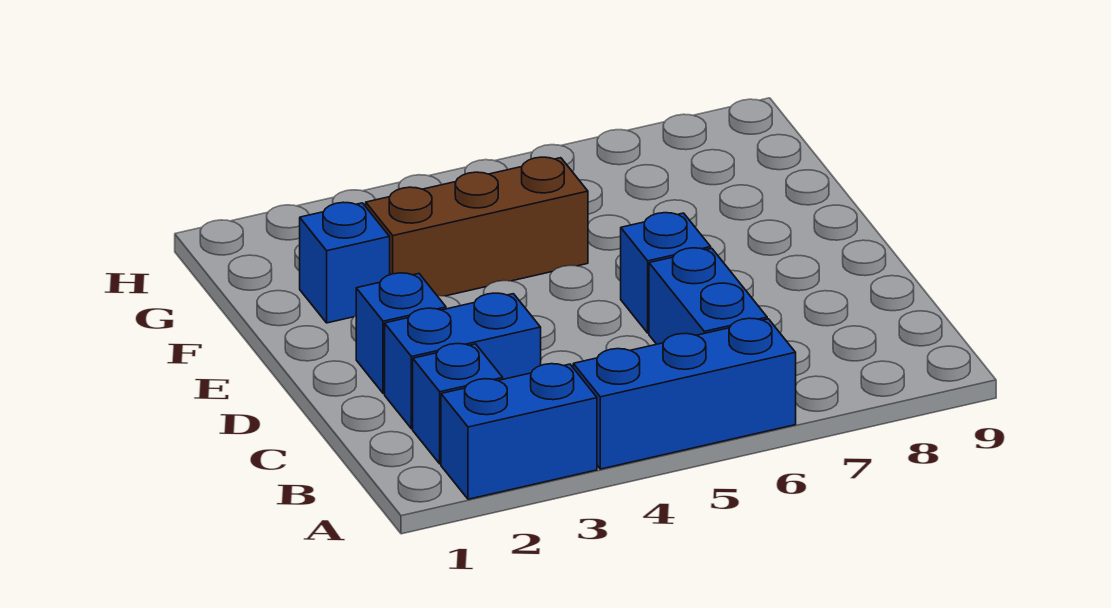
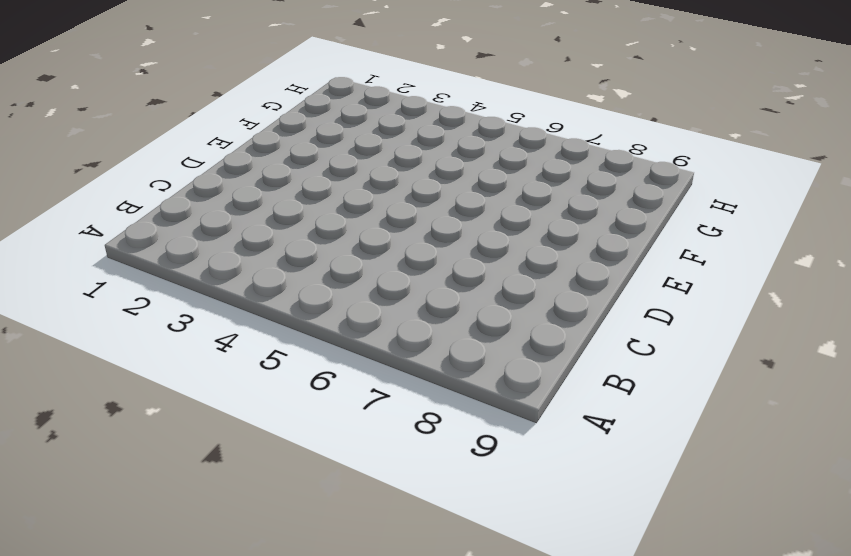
none -> blue 1x2 brick [441,364,597,499]
none -> blue 1x3 brick [573,318,796,469]

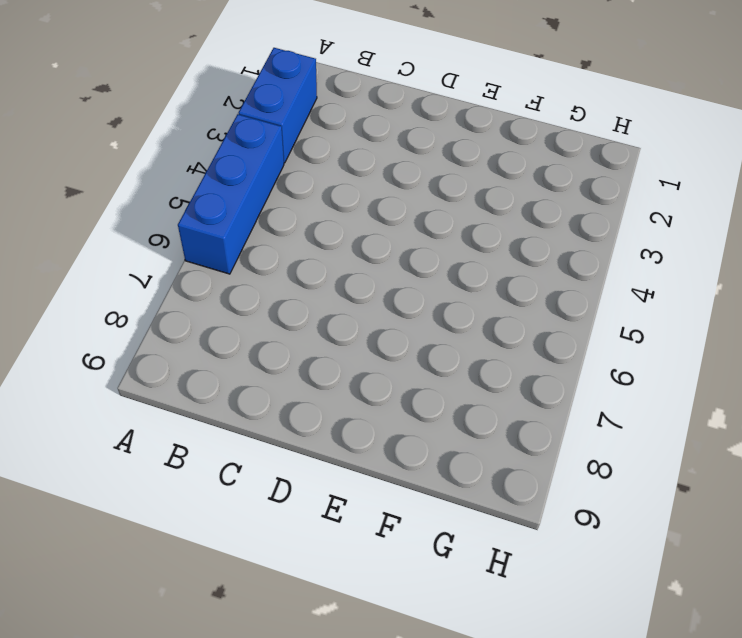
none -> blue 1x1 brick [413,344,503,464]
none -> blue 1x2 brick [649,248,767,344]

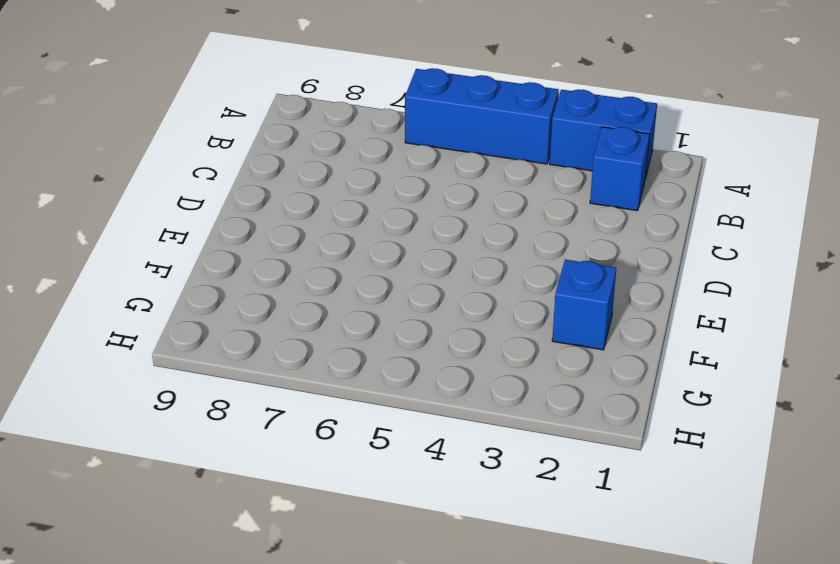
none -> blue 1x2 brick [649,248,767,344]
none -> blue 1x2 brick [385,293,541,429]

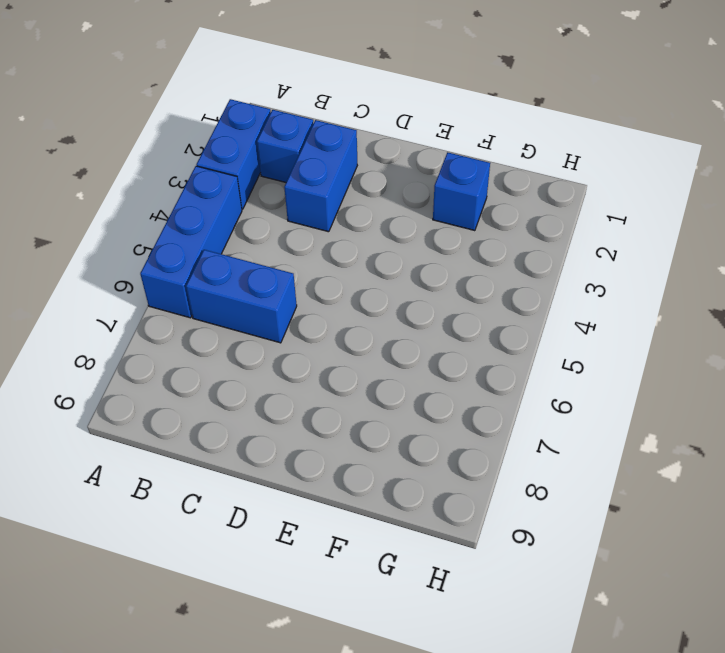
none -> blue 1x1 brick [356,273,446,394]
none -> blue 1x1 brick [621,213,711,333]

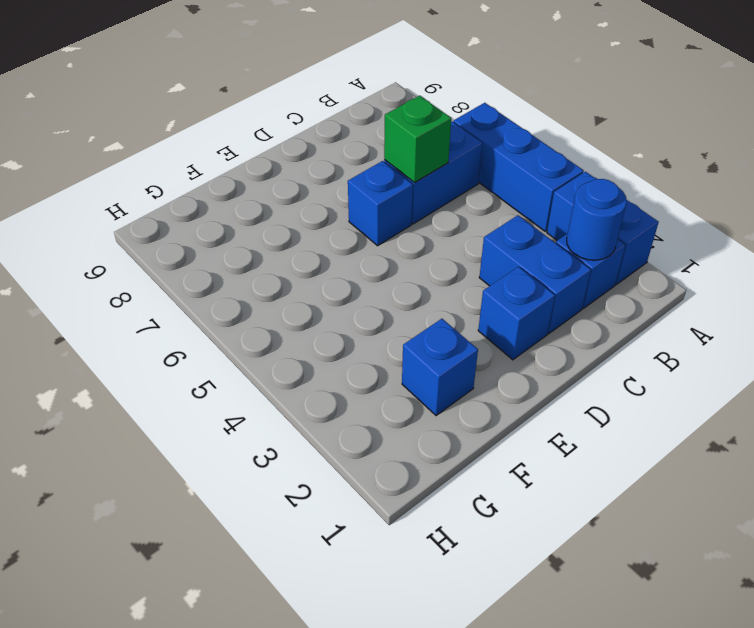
blue 1x1 round brick [567,179,627,260] -> none
green 1x1 brick [384,96,451,182] -> none
none -> brown 1x3 brick [366,157,588,296]

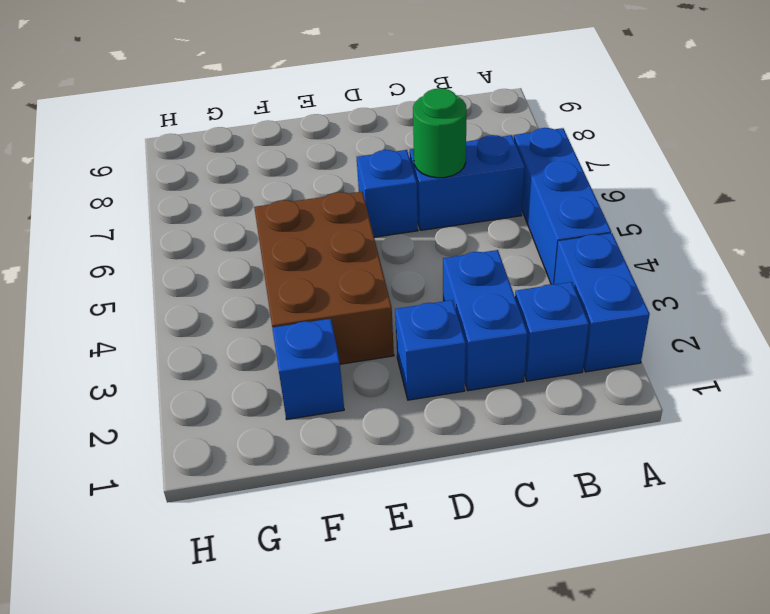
green 1x1 round brick [413,88,467,178] -> none
brown 2x3 brick [254,192,394,364] -> brown 1x3 brick [366,157,588,296]

